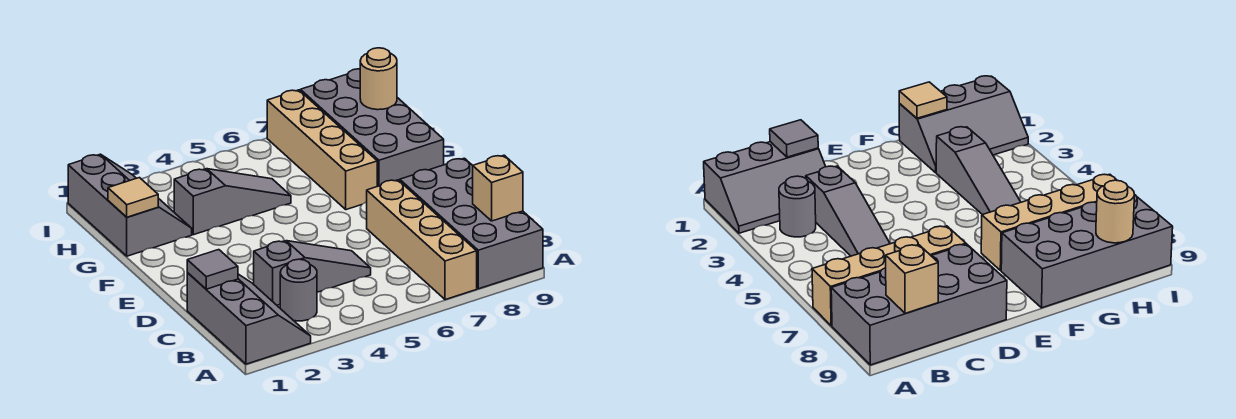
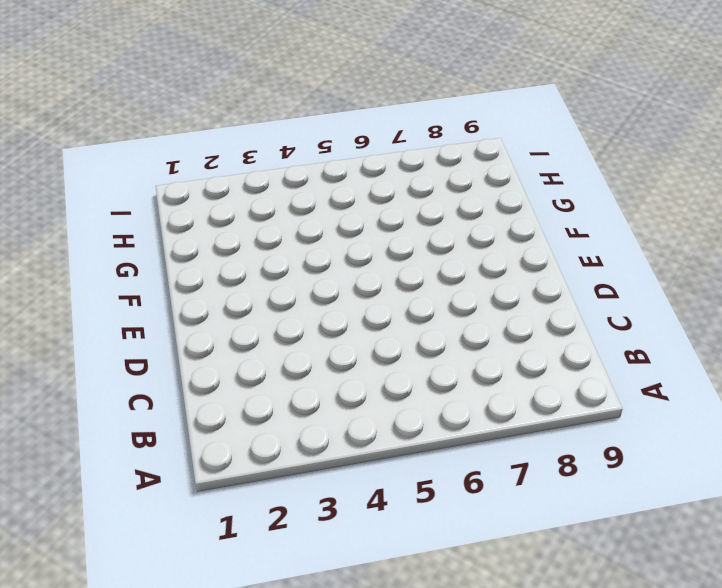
none -> grey 2x3 slope [187,273,311,364]
none -> tan 1x4 brick [367,180,477,300]
none -> grey 2x4 brick [400,158,543,289]

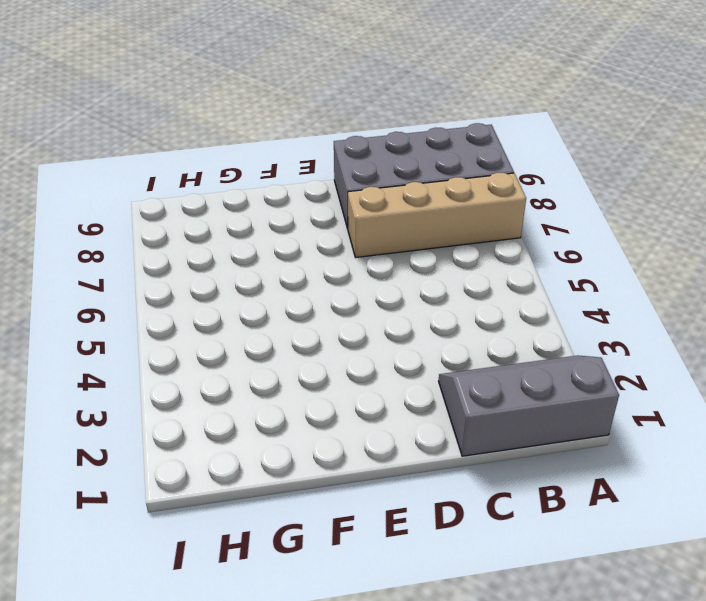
none -> grey 1x1 round brick [280,259,317,321]
none -> grey 1x3 slope [254,241,371,305]
none -> tan 1x4 brick [267,90,377,210]

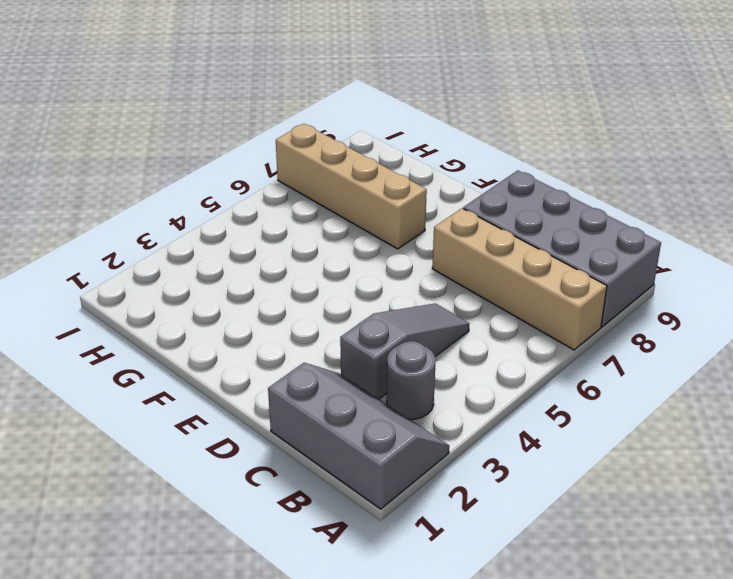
none -> grey 2x4 brick [300,69,444,186]
none -> grey 2x3 slope [68,154,192,256]
none -> grey 1x3 slope [174,169,291,235]

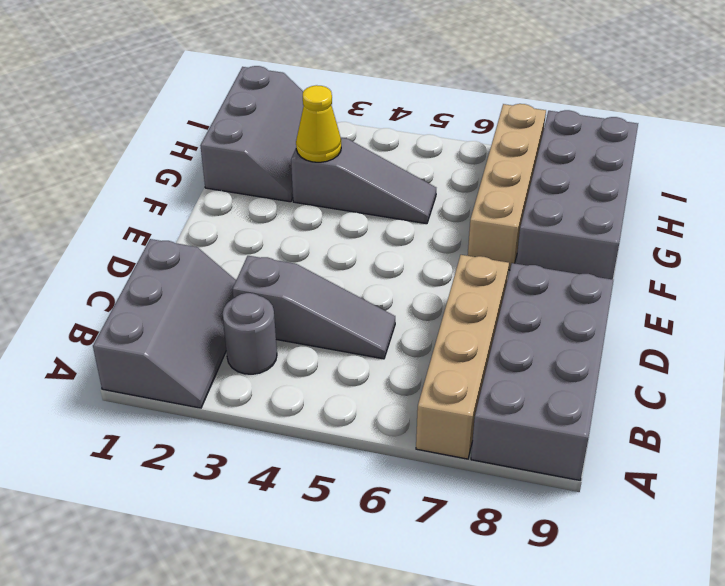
yellow 1x1 cone [296,85,341,162] -> none
none -> tan 1x1 brick [473,155,523,221]
none -> grey 1x1 tile [187,250,238,289]
none -> tan 1x1 tile [108,178,158,217]

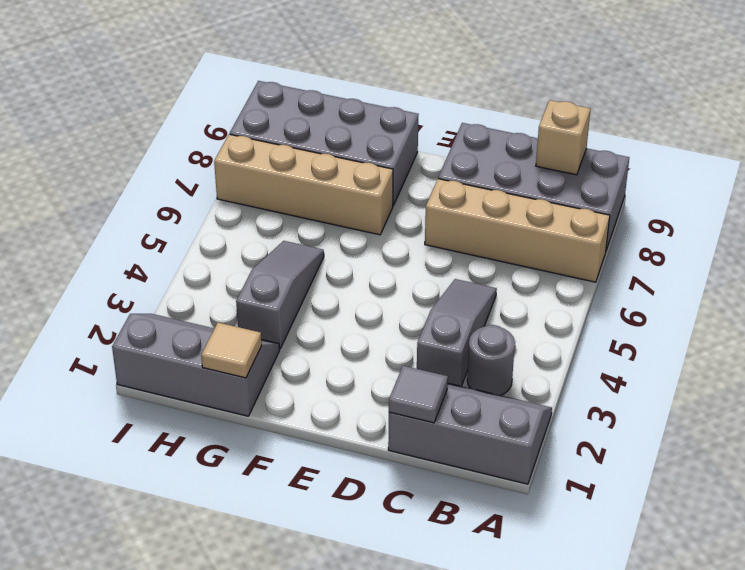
none -> tan 1x1 round brick [360,48,397,110]

